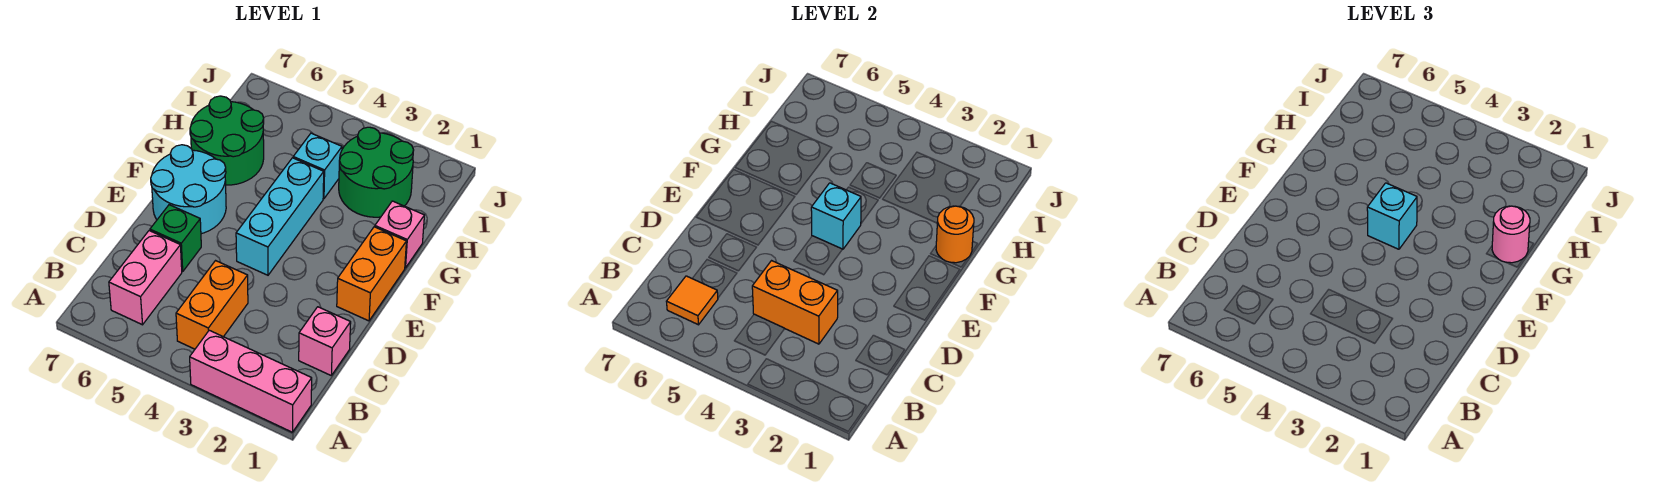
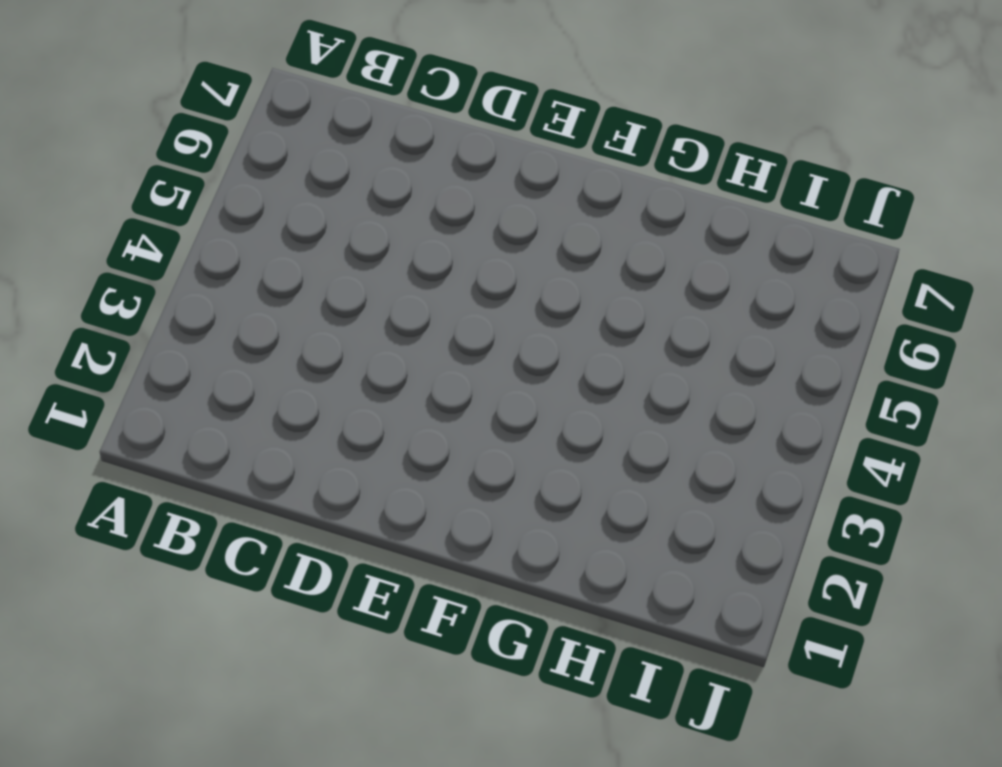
none -> pink 1x3 brick [190,330,312,432]
none -> orange 1x2 brick [176,261,248,349]
none -> pink 1x2 brick [109,231,182,325]

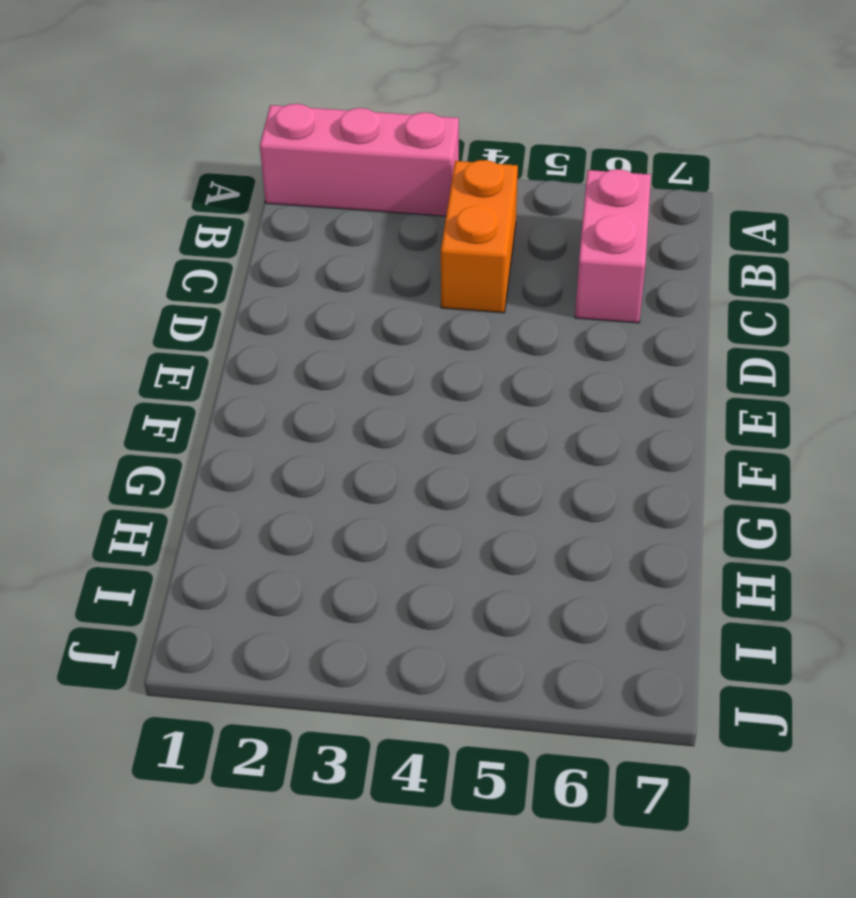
none -> pink 1x1 brick [299,307,351,375]
none -> green 1x1 brick [150,205,201,272]
none -> orange 1x2 brick [337,227,406,321]

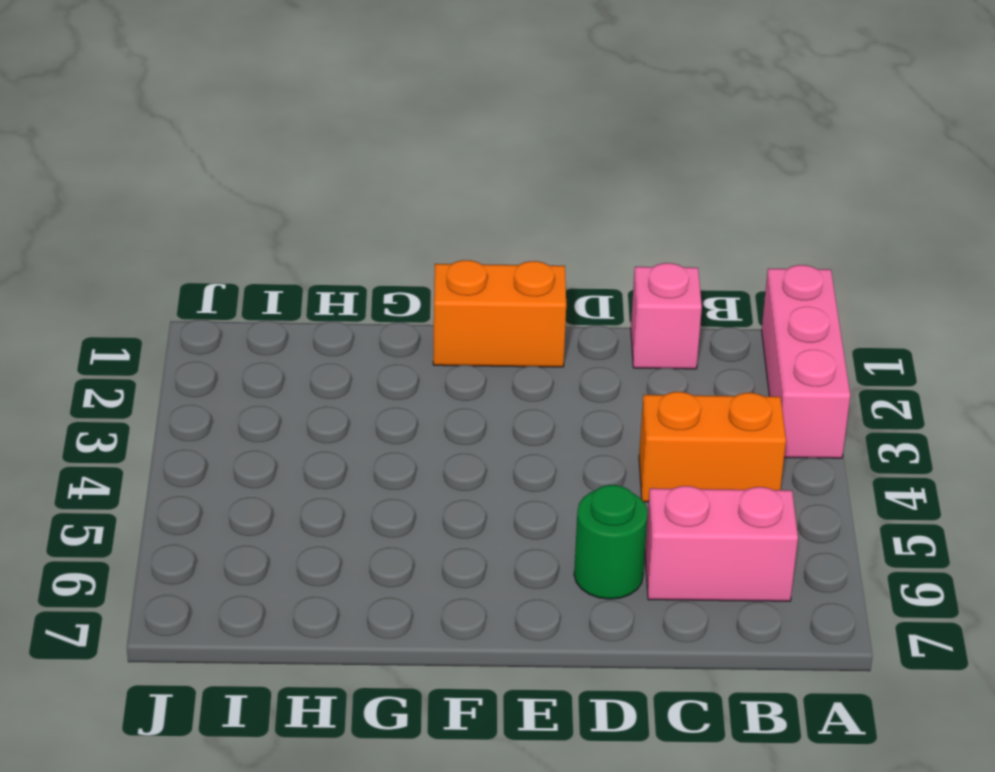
green 1x1 round brick [574,485,648,599] -> green 1x1 brick [150,205,201,272]
none -> cyan 1x3 brick [236,158,324,275]
none -> cyan 2x2 round brick [151,145,226,234]
none -> pink 1x1 brick [375,201,424,268]

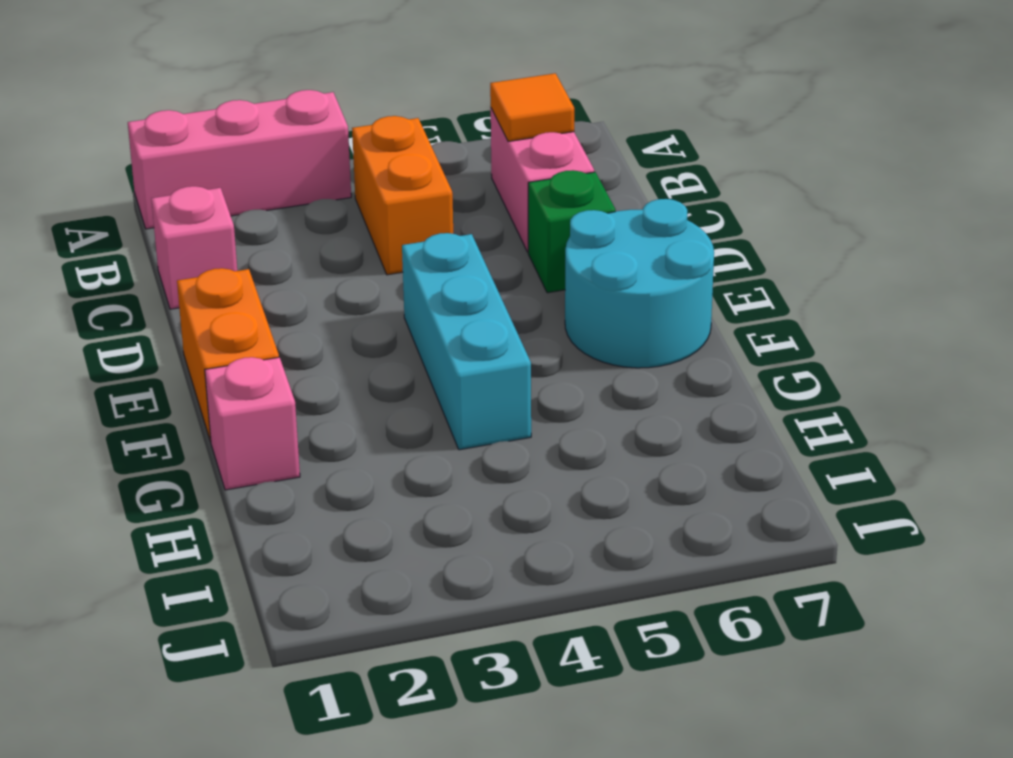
none -> green 2x2 round brick [190,96,264,185]
none -> green 2x2 round brick [339,127,414,217]
none -> cyan 1x1 brick [293,133,342,199]

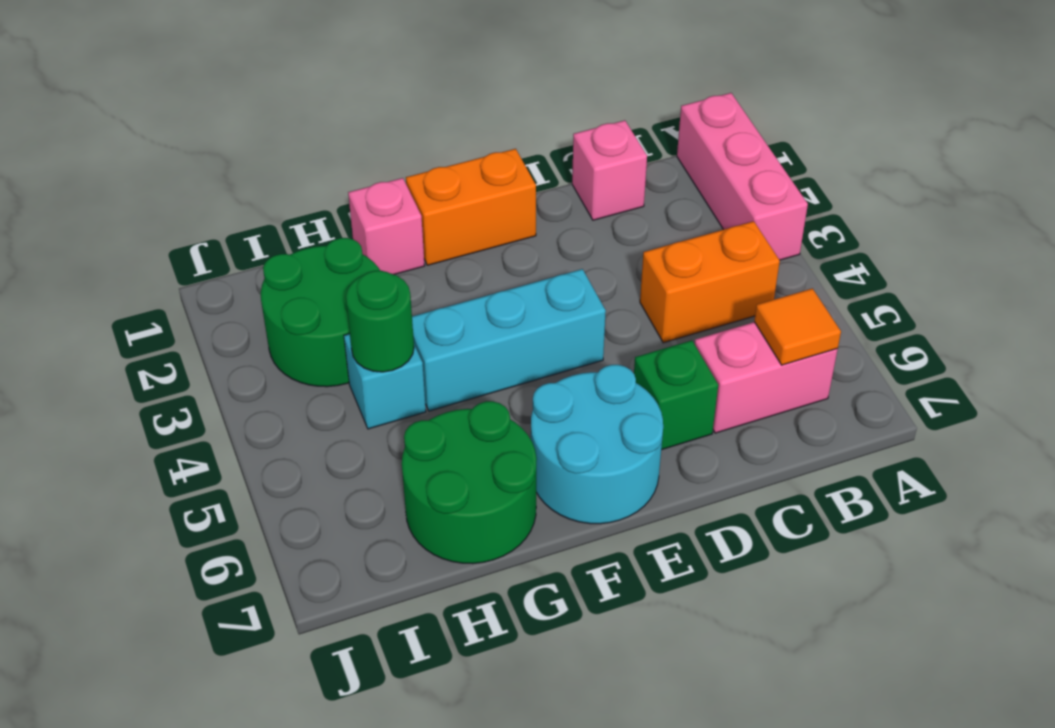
green 1x1 round brick [346,271,414,372] -> none
none -> orange 1x2 brick [752,261,838,344]
none -> cyan 1x1 brick [811,183,861,249]
none -> orange 1x1 round brick [936,206,974,263]

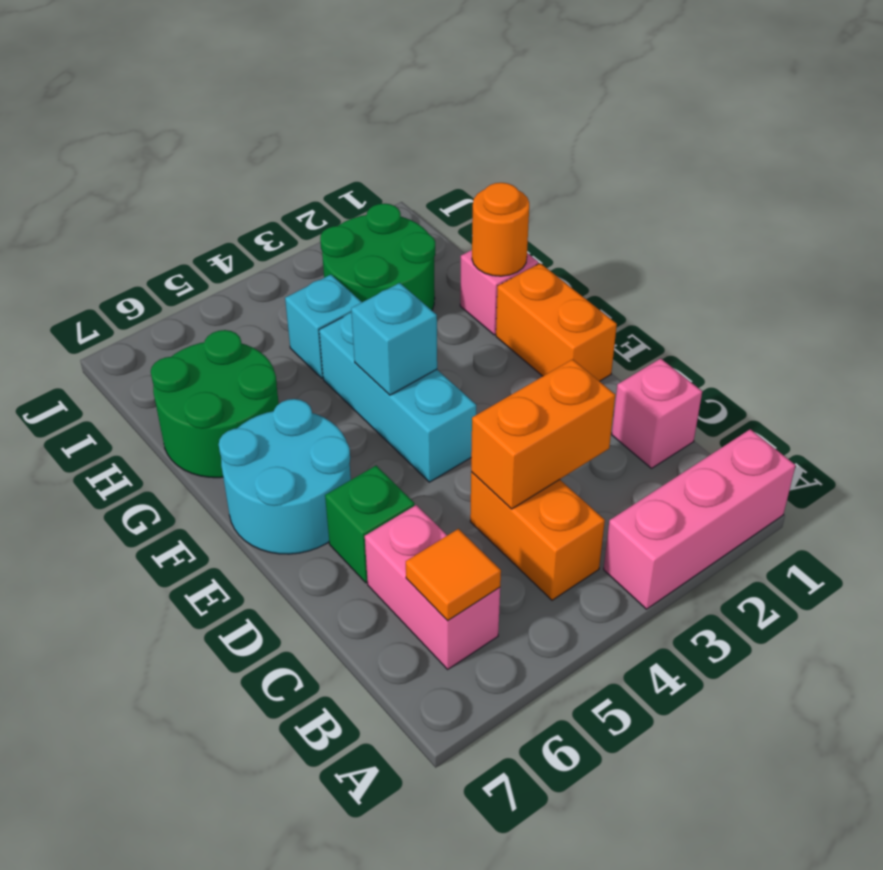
none -> cyan 1x1 brick [1367,183,1417,249]
none -> pink 1x1 round brick [1492,206,1530,263]

